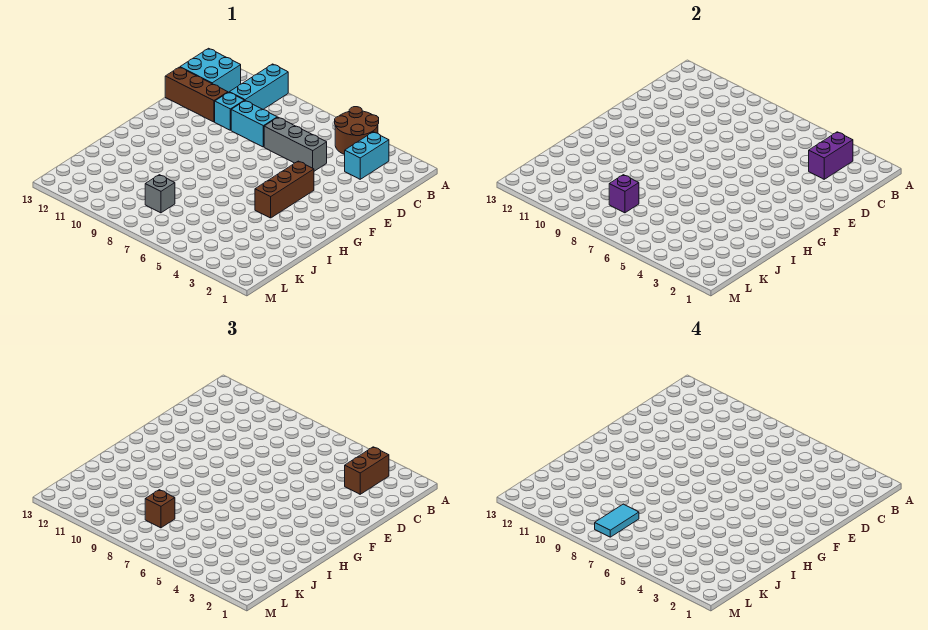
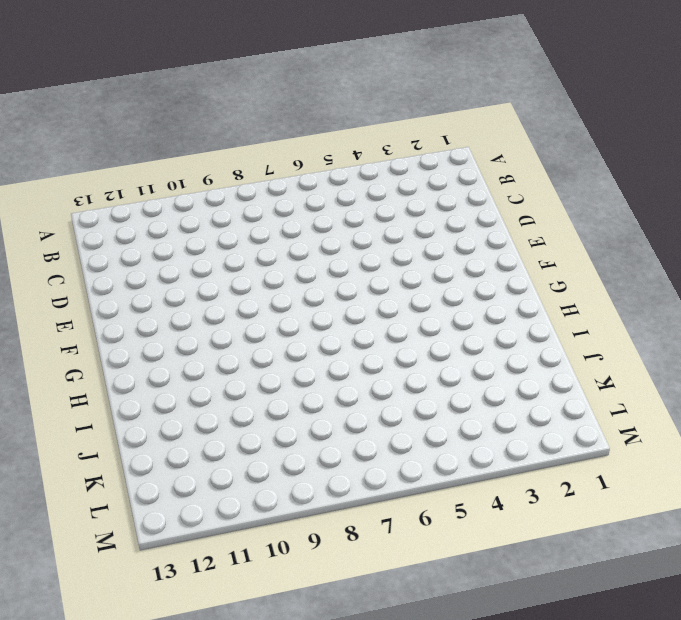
none -> brown 2x2 round brick [335,107,379,155]
none -> cyan 1x3 brick [229,64,288,109]
none -> cyan 1x2 brick [345,132,389,179]

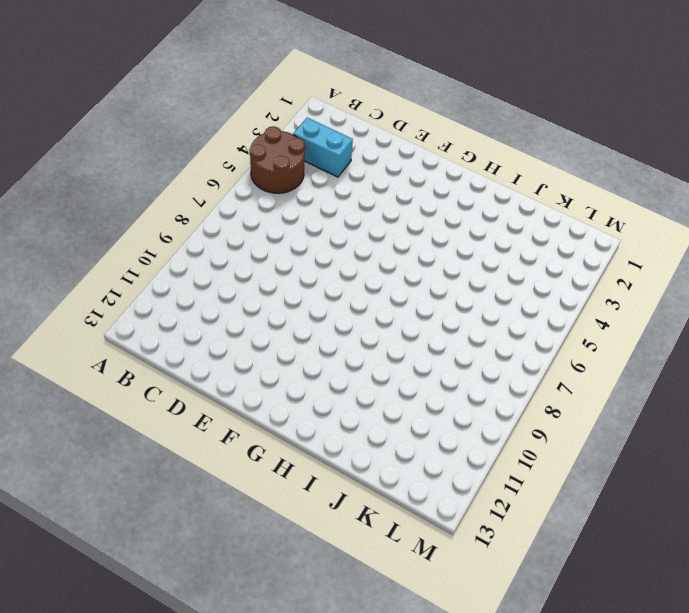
none -> cyan 1x3 brick [229,64,288,109]
none -> cyan 2x2 brick [180,48,241,92]
none -> grey 1x3 brick [264,117,327,171]

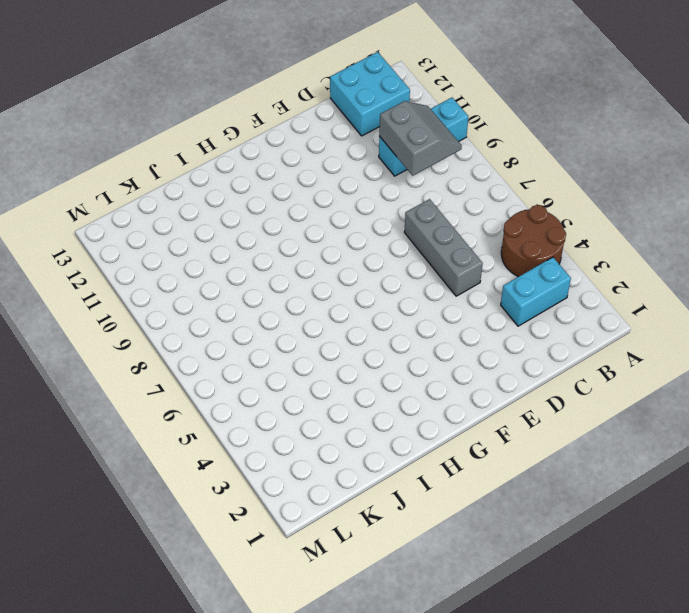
grey 2x2 slope [379,101,462,176] -> none
none -> cyan 1x2 brick [231,101,277,147]
none -> cyan 1x1 brick [215,92,244,130]
none -> brown 1x3 brick [165,67,228,122]

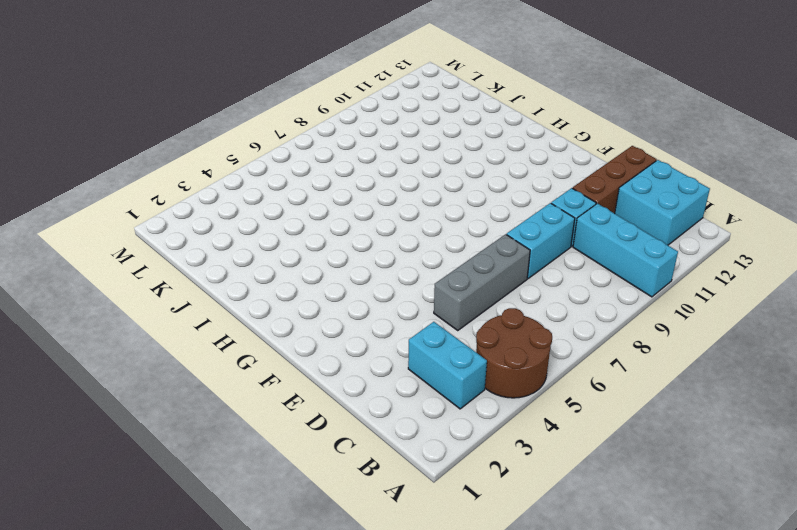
none -> brown 1x3 brick [255,161,314,218]
none -> grey 1x1 brick [145,175,175,213]
none -> purple 1x2 brick [809,132,853,179]

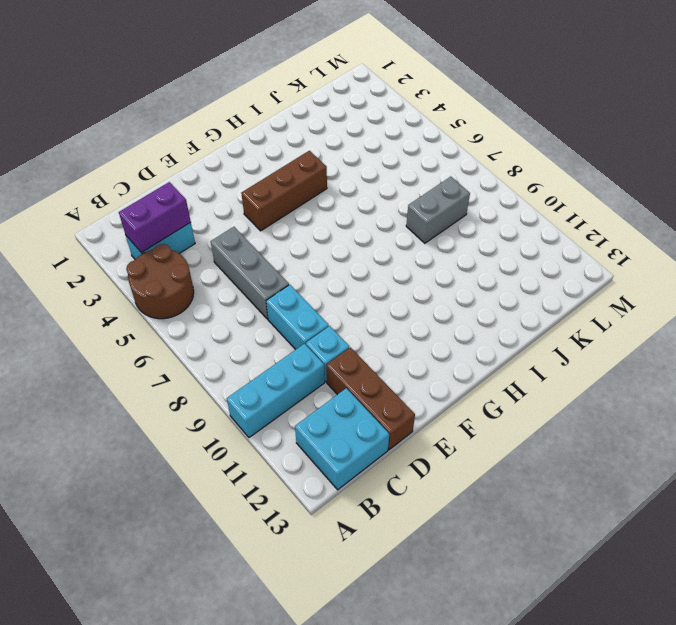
grey 1x2 brick [406,177,470,243] -> grey 1x1 brick [145,175,175,213]
none -> purple 1x1 brick [609,175,639,213]
none -> brown 1x2 brick [345,447,389,494]
none -> brown 1x1 brick [145,490,175,528]

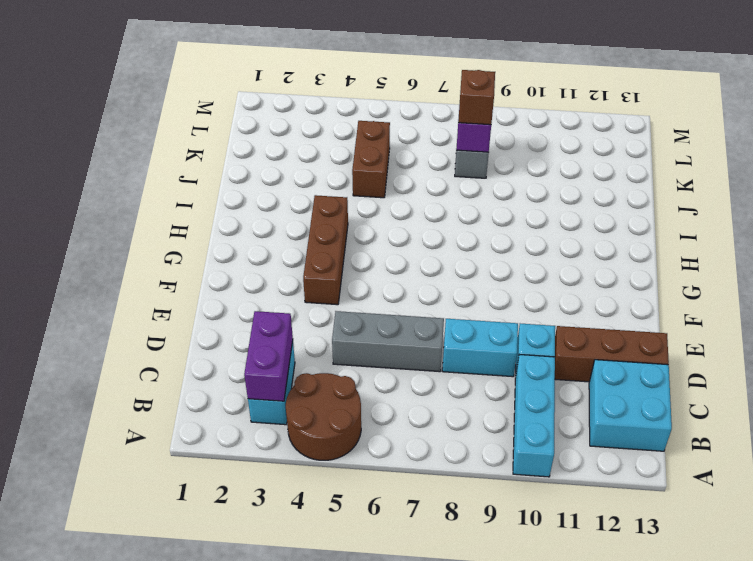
brown 1x2 brick [352,121,390,198] -> brown 1x2 brick moved to [345,447,389,494]
none -> cyan 1x2 tile [595,504,639,537]

